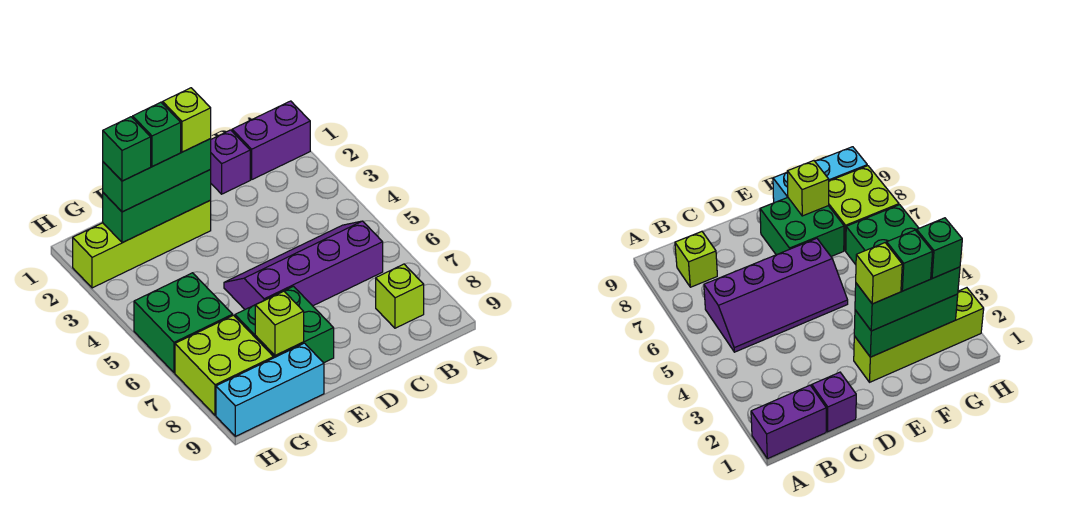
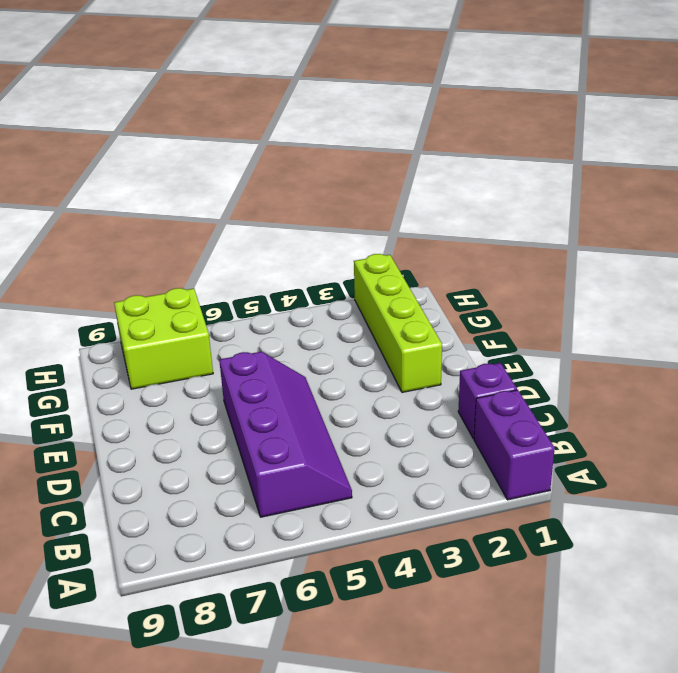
none -> lime 1x1 brick [376,264,424,328]
none -> green 2x2 brick [235,286,334,363]
none -> cyan 1x3 brick [216,343,324,436]

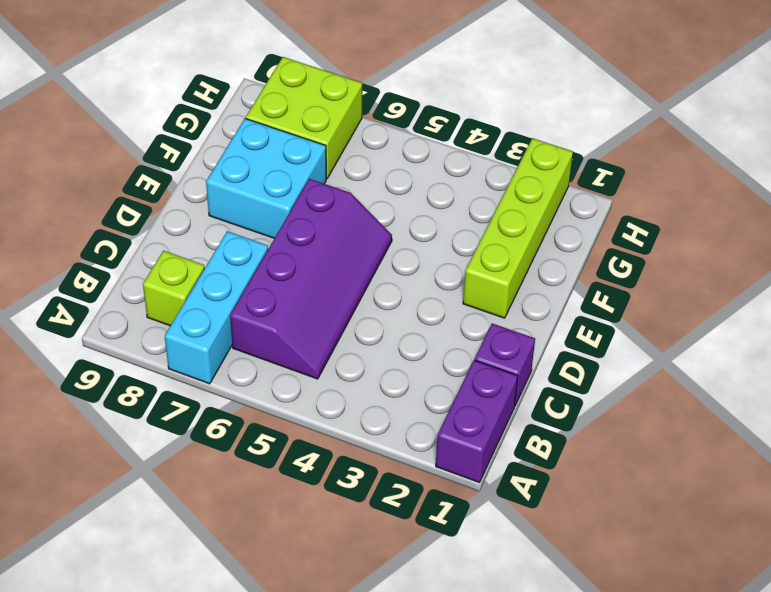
cyan 1x3 brick [165,231,268,384] -> cyan 1x3 brick moved to [216,343,324,436]
cyan 2x2 brick [206,118,326,238] -> green 2x2 brick [235,286,334,363]
none -> green 2x2 brick [134,273,233,373]
none -> green 1x3 brick [103,170,211,243]
none -> lime 1x1 brick [255,291,304,356]

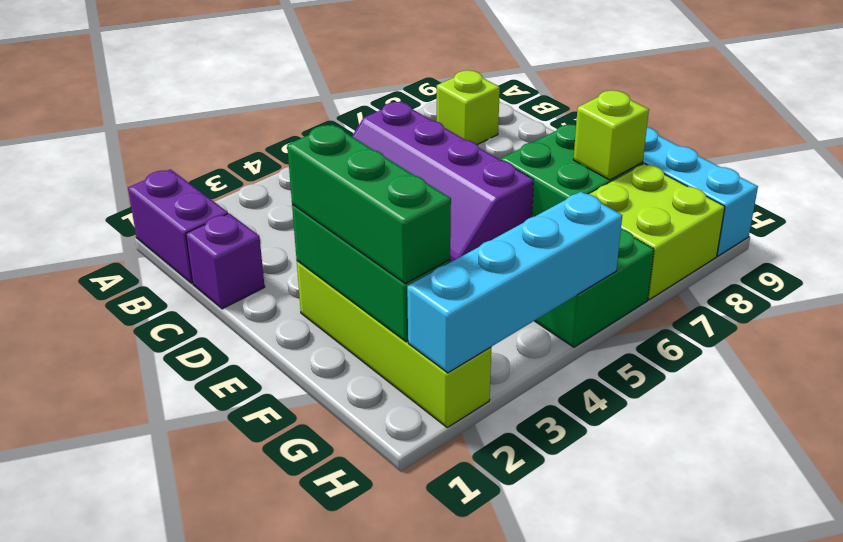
cyan 1x4 brick [407,192,622,373] -> none
none -> lime 1x1 brick [163,88,211,152]
none -> green 1x1 brick [133,102,181,167]
none -> green 1x1 brick [103,117,151,181]

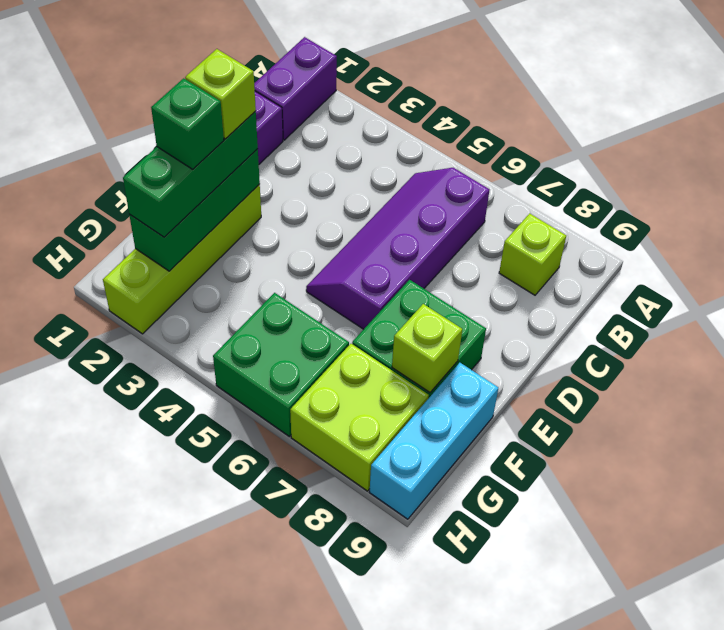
none -> green 1x1 brick [103,117,151,181]

